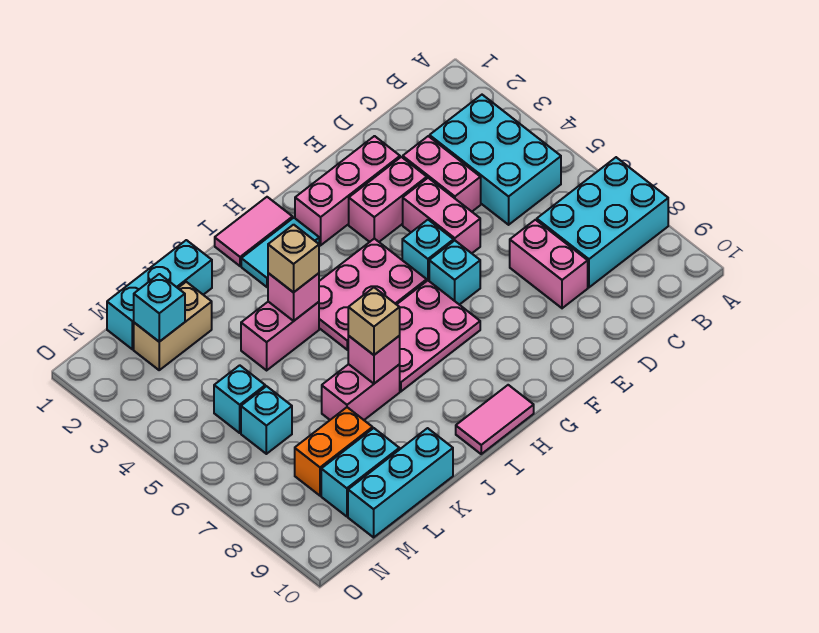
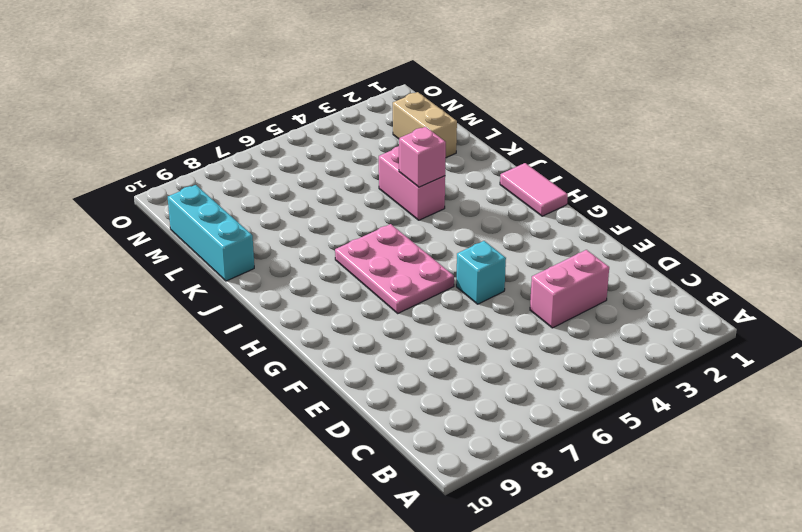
none -> cyan 2x3 brick [537,157,668,287]
none -> cyan 2x3 brick [430,95,561,225]
none -> pink 1x2 brick [510,220,588,308]

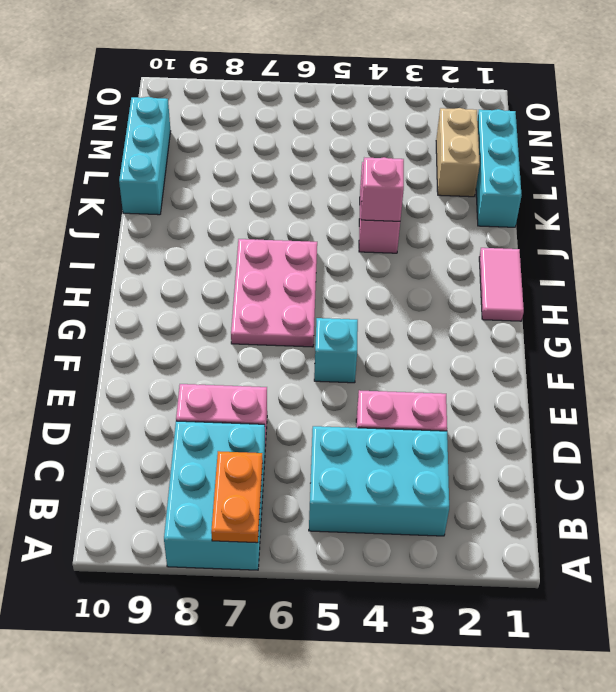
orange 1x2 plate [211,451,263,543] -> none
none -> pink 1x3 brick [295,136,400,245]
none -> pink 1x2 brick [349,157,427,242]
none -> pink 1x2 brick [403,178,480,253]

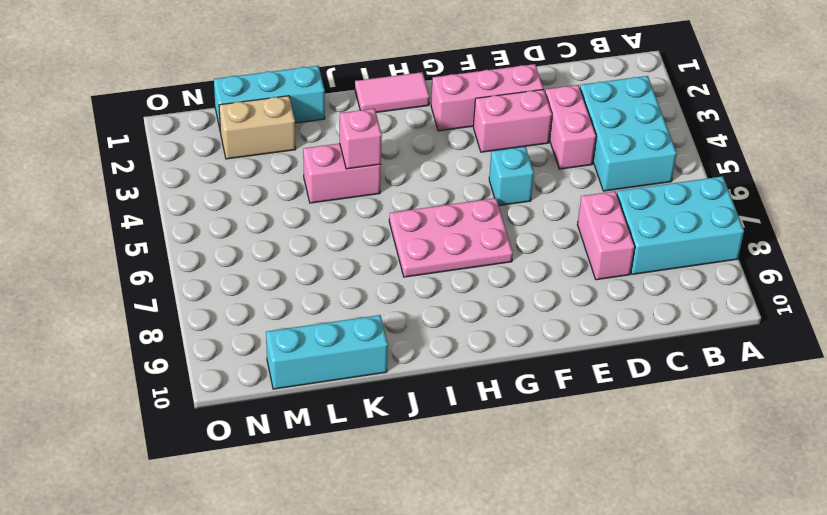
none -> pink 1x2 brick [403,178,480,253]
none -> cyan 1x1 brick [429,241,480,305]
none -> pink 2x3 plate [319,239,427,350]

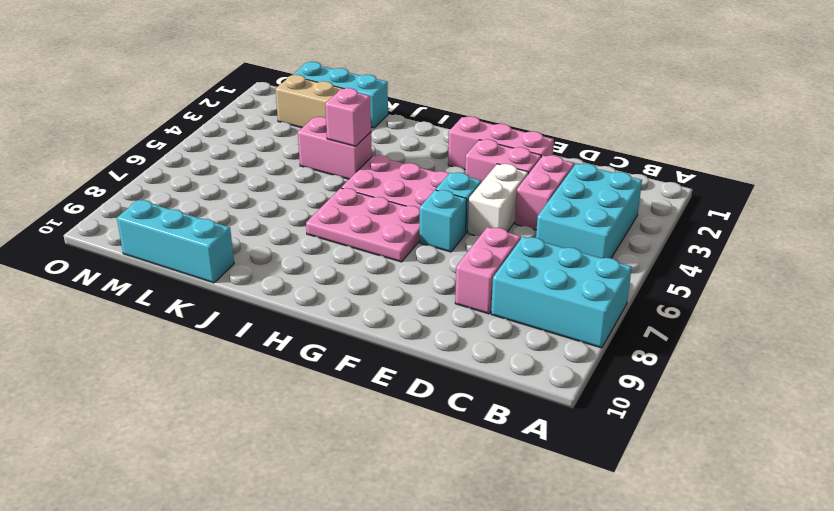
white 1x2 brick [468,164,528,236] -> pink 1x2 brick [403,178,480,253]
none -> pink 1x2 tile [215,197,293,266]
none -> cyan 1x2 tile [241,218,319,287]
none -> pink 1x2 tile [456,385,534,454]

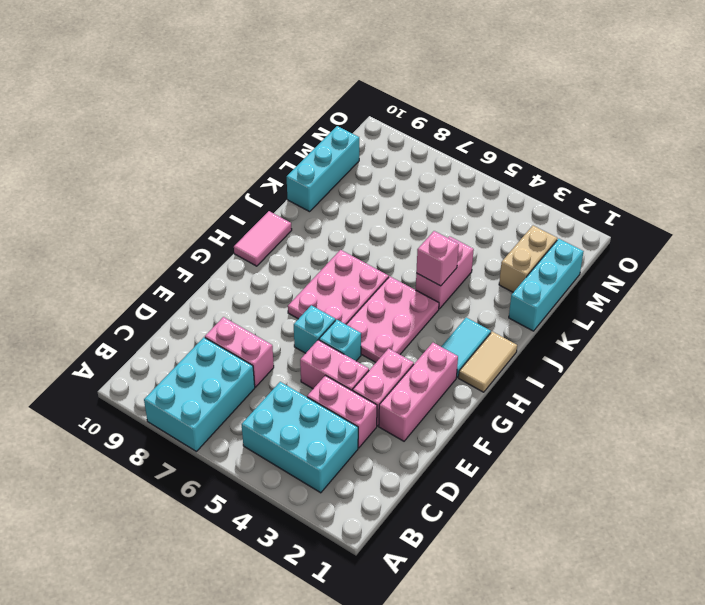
tan 1x2 tile [459,332,517,392] -> pink 1x2 tile [215,197,293,266]
none -> pink 1x2 brick [322,364,400,420]
none -> orange 1x2 brick [295,407,373,496]
none -> cyan 1x2 brick [321,428,399,517]

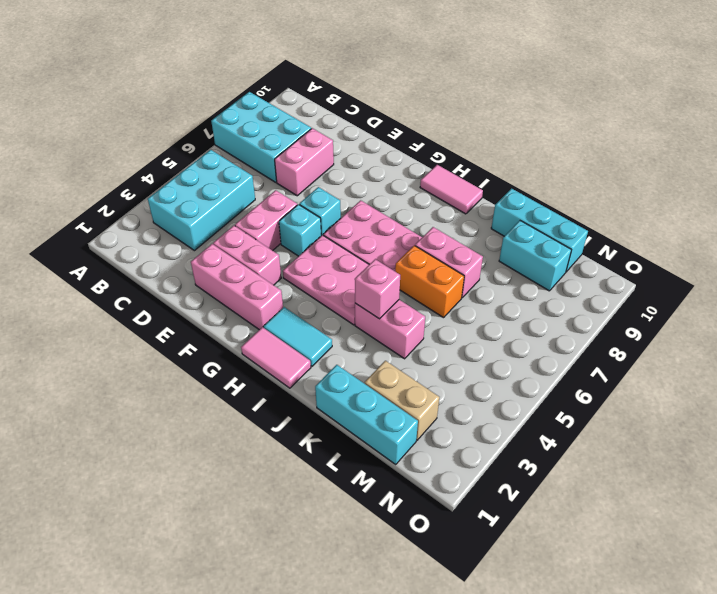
orange 1x2 brick [395,245,464,318] -> orange 1x2 brick moved to [295,407,373,496]
none -> pink 1x2 brick [403,136,481,212]
none -> cyan 1x1 brick [214,365,265,433]
none -> cyan 1x1 brick [241,386,292,454]

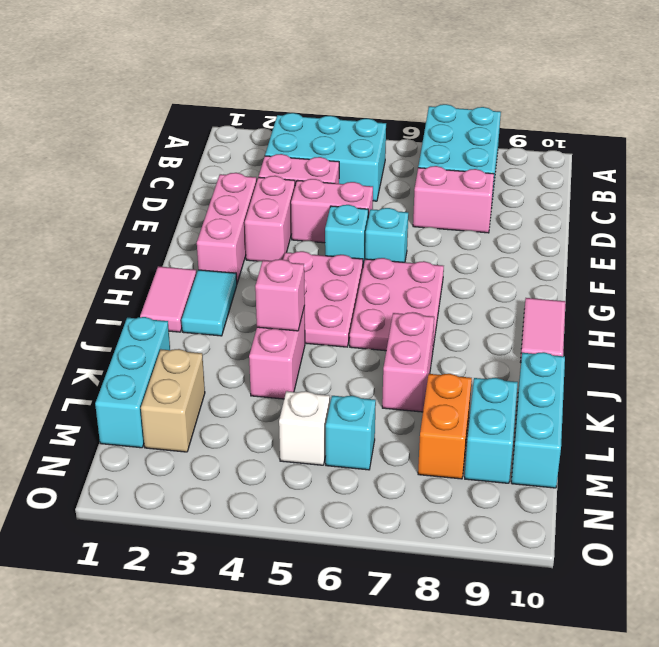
white 1x1 brick [279,391,330,465] -> cyan 1x1 brick [214,365,265,433]
none -> pink 1x1 brick [348,336,400,384]
none -> cyan 1x1 brick [134,274,185,342]
none -> tan 1x1 brick [268,225,319,292]

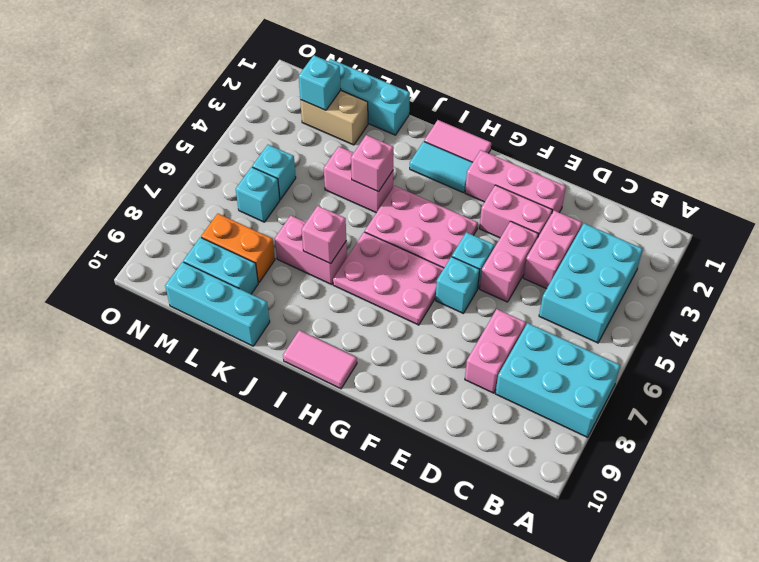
none -> tan 1x1 brick [268,225,319,292]
none -> tan 1x1 brick [348,287,400,355]

